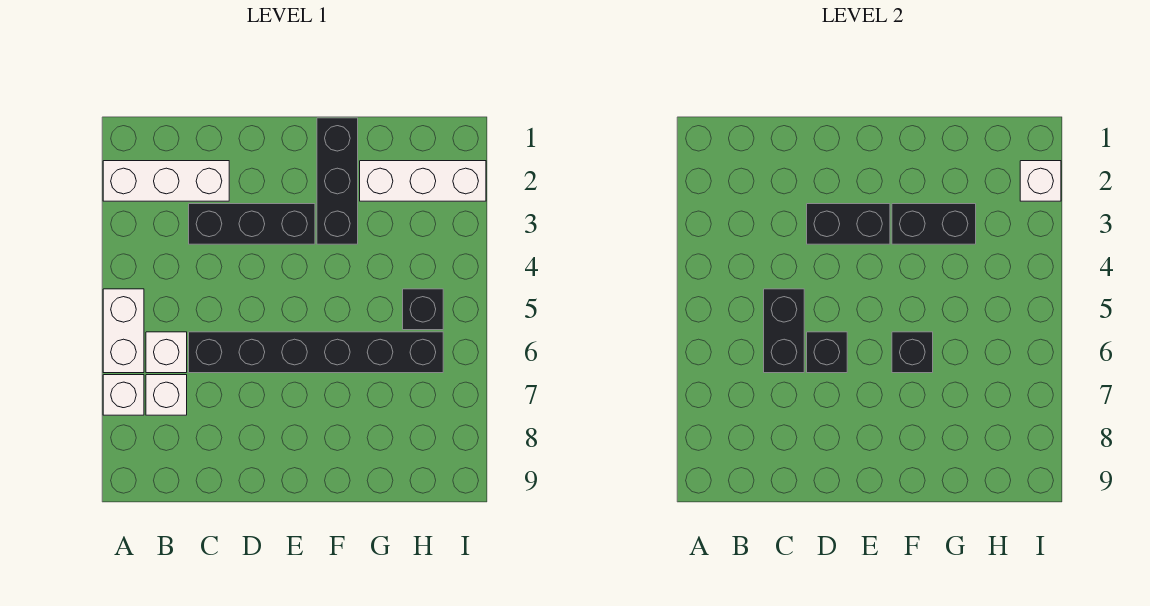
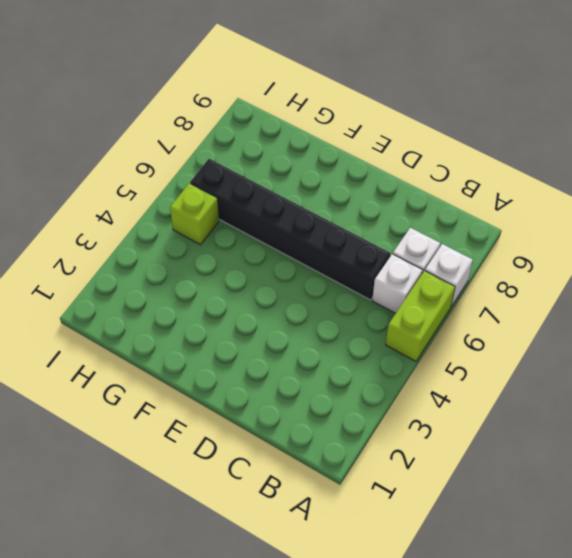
lime 1x2 brick [386,271,455,361] -> white 1x2 brick [103,289,144,373]
lime 1x1 brick [170,183,219,245] -> black 1x1 brick [403,289,443,330]
none -> white 1x3 brick [103,161,229,201]
none -> black 1x3 brick [189,204,315,244]
none -> black 1x3 brick [317,118,358,244]

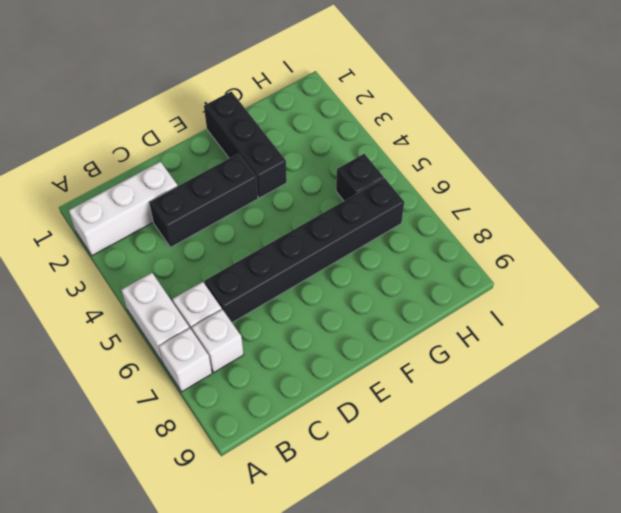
none -> white 1x3 brick [360,161,486,201]
none -> black 1x2 brick [764,289,804,373]
none -> black 1x2 brick [807,204,890,244]

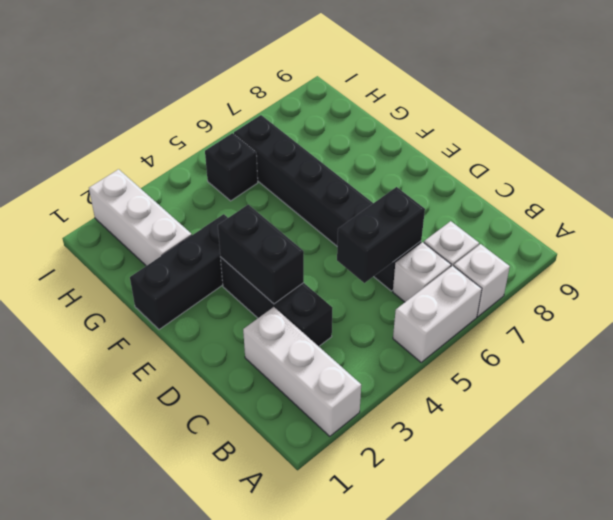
none -> black 1x1 brick [807,332,847,373]
none -> black 1x2 brick [892,204,976,244]
none -> black 1x1 brick [892,332,933,373]

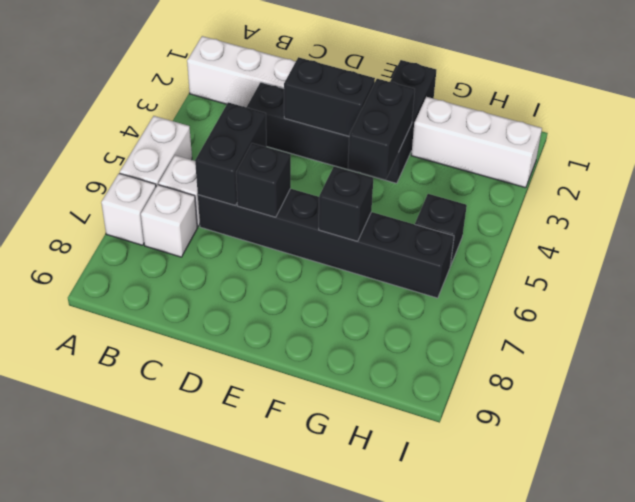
black 1x2 brick [348,79,415,180] -> black 1x2 brick turned to [892,204,976,244]
none -> white 1x1 brick [1020,161,1061,201]

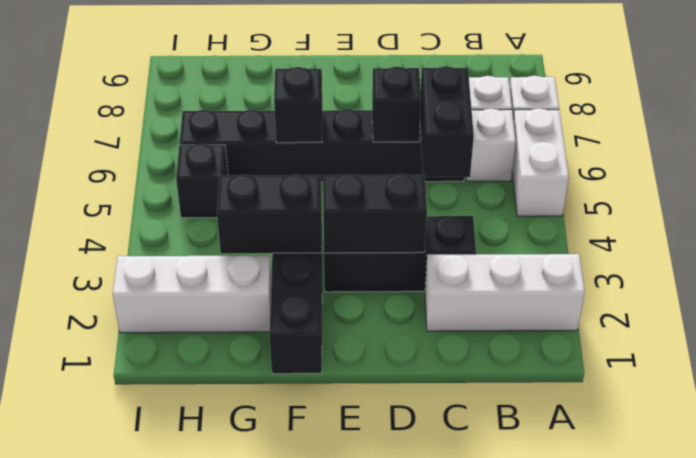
none -> white 1x1 brick [1020,161,1061,201]

